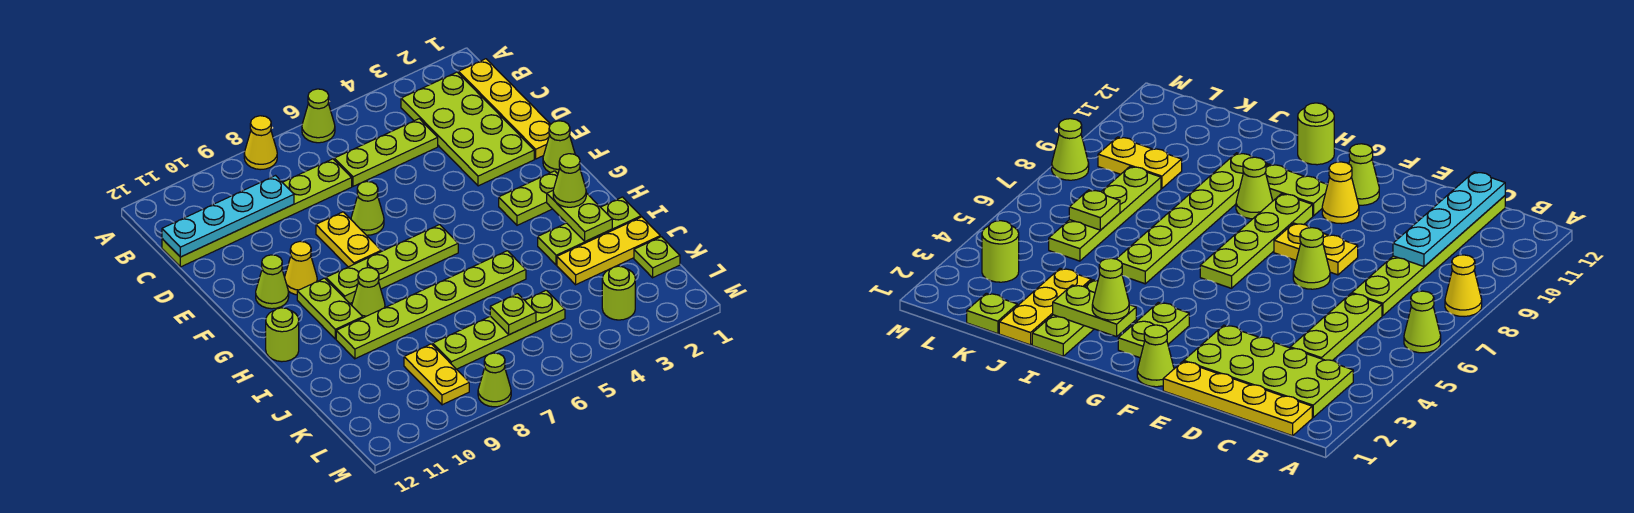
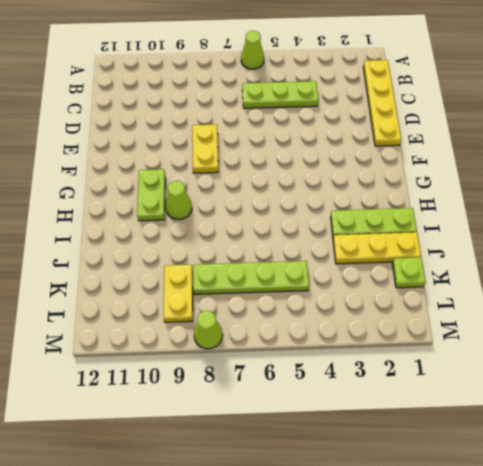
none -> yellow 1x1 cone [244,116,277,170]
none -> lime 2x4 plate [401,72,534,186]
none -> lime 1x6 plate [162,159,352,267]

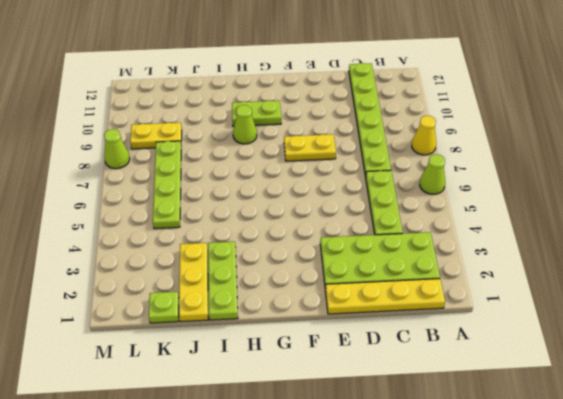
none -> lime 1x1 cone [351,182,384,235]
none -> lime 1x1 cone [543,121,575,174]
none -> yellow 1x1 cone [285,241,317,295]

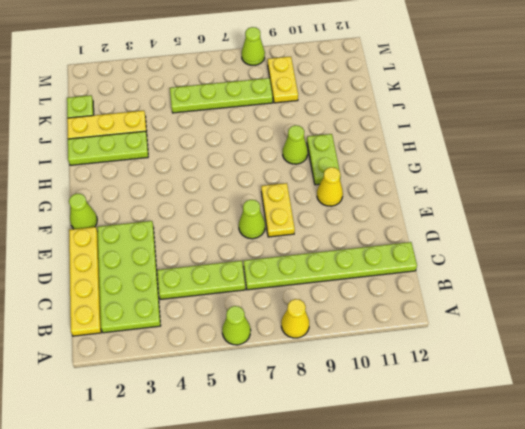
none -> lime 1x1 cone [256,255,289,309]
none -> lime 1x2 plate [499,171,558,225]
none -> lime 1x4 plate [326,225,458,303]

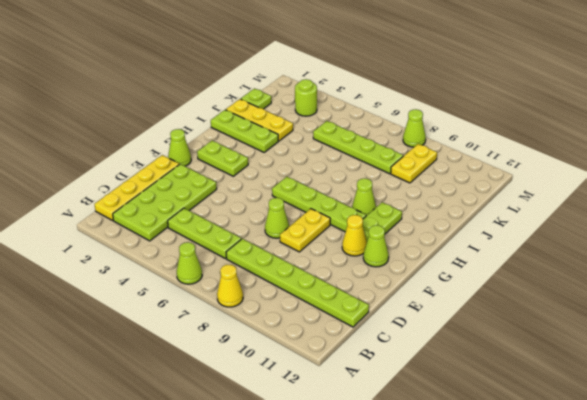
none -> lime 1x1 round brick [266,308,299,362]
none -> lime 1x6 plate [336,251,526,359]
none -> cyan 1x4 plate [162,176,294,257]

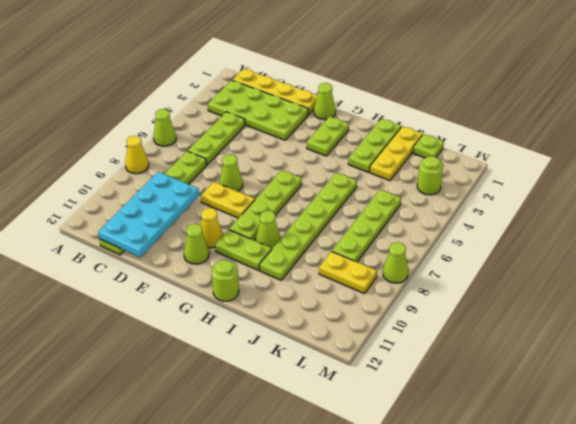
cyan 2x4 plate [98,172,199,257] -> cyan 1x4 plate [162,176,294,257]
none -> lime 1x2 plate [547,191,612,242]
none -> lime 1x1 plate [490,294,536,335]
none -> lime 1x1 cone [553,154,586,207]

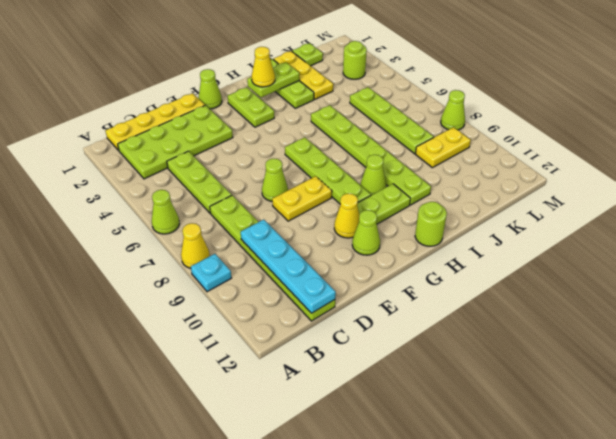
cyan 1x1 plate [191,254,231,292] -> none
yellow 1x1 cone [252,47,275,87] -> lime 1x1 cone [553,154,586,207]
none -> lime 1x1 plate [490,294,536,335]

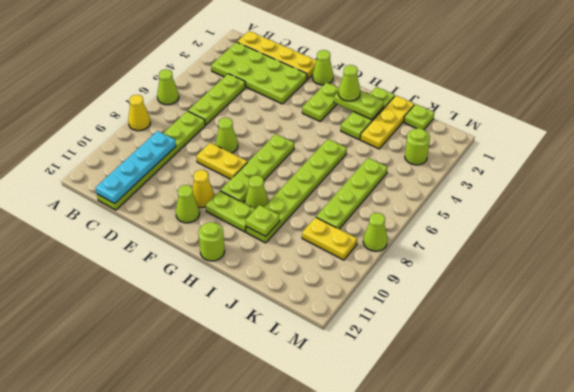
lime 1x1 plate [246,205,280,236] -> lime 1x1 plate moved to [490,294,536,335]

